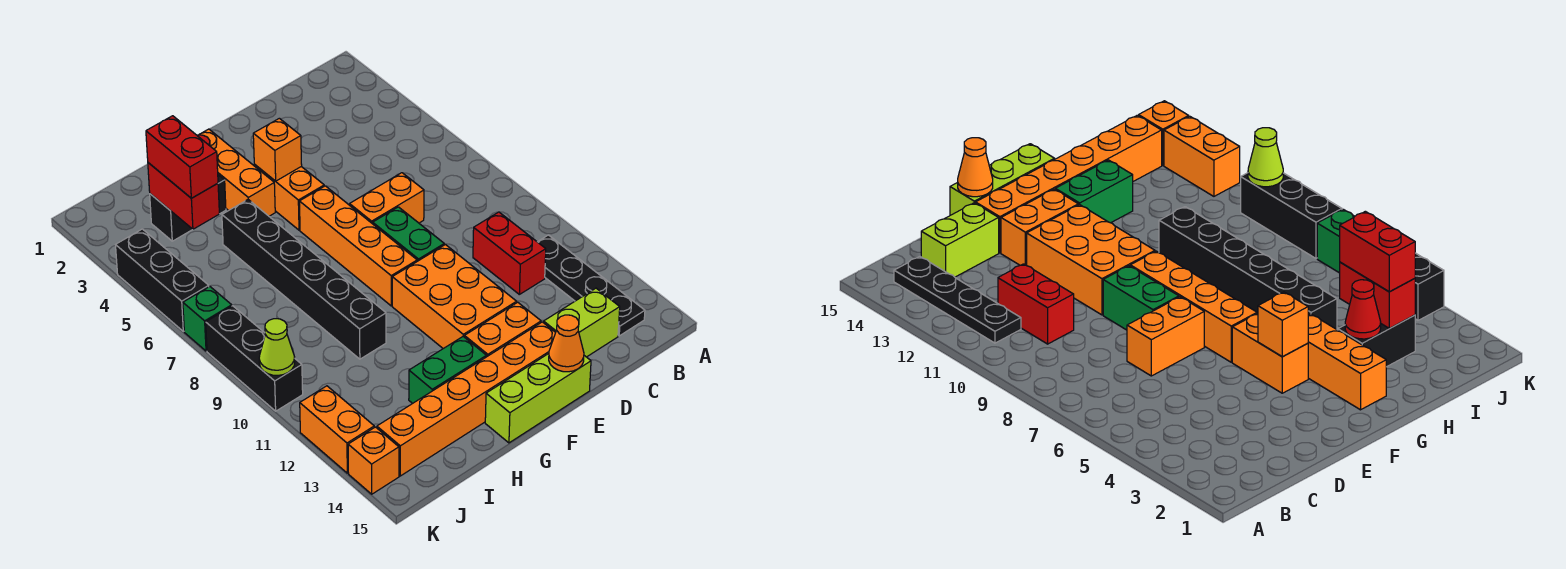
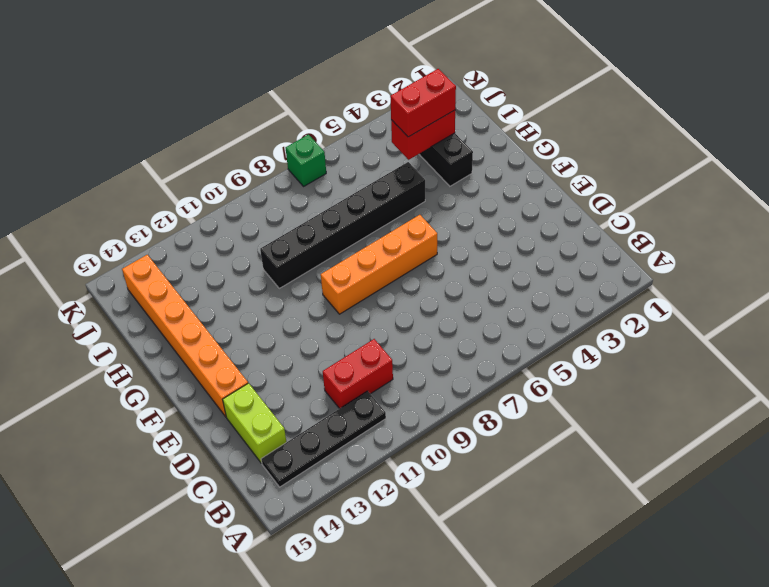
none -> orange 1x2 brick [350,173,424,224]
none -> green 1x2 brick [373,207,444,261]
none -> orange 2x3 brick [392,245,517,349]

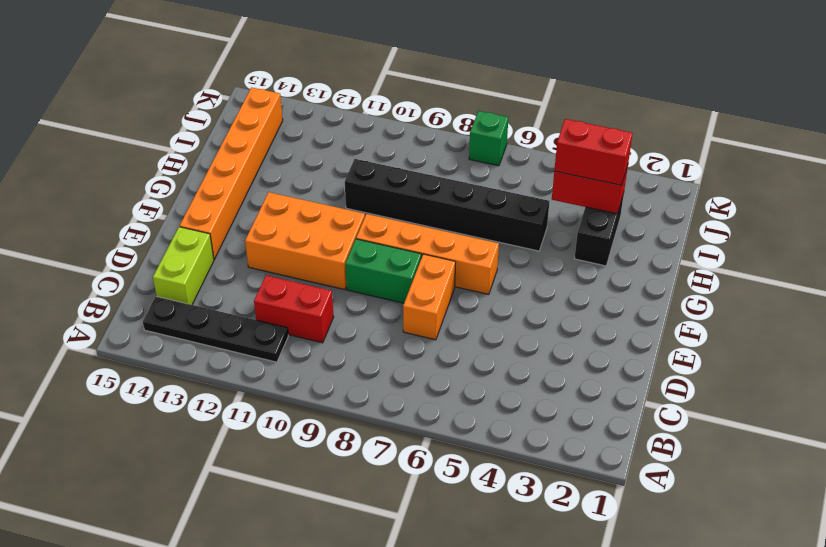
none -> orange 1x2 brick [464,302,541,357]
none -> lime 1x3 brick [485,354,591,443]
none -> orange 1x2 brick [254,165,324,230]

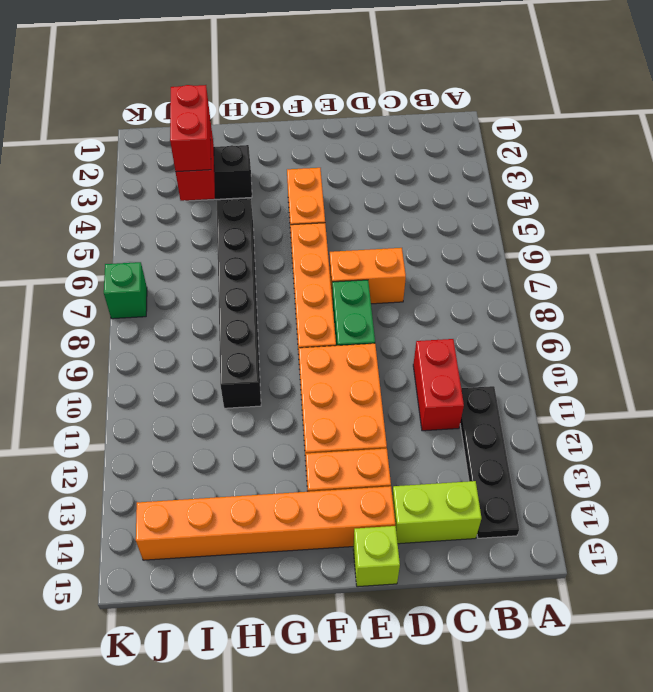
lime 1x1 brick [353,526,400,587] -> lime 1x3 brick [485,354,591,443]
none -> orange 1x3 brick [199,129,275,216]
none -> green 1x2 brick [409,337,486,404]
none -> black 1x3 brick [116,229,209,331]

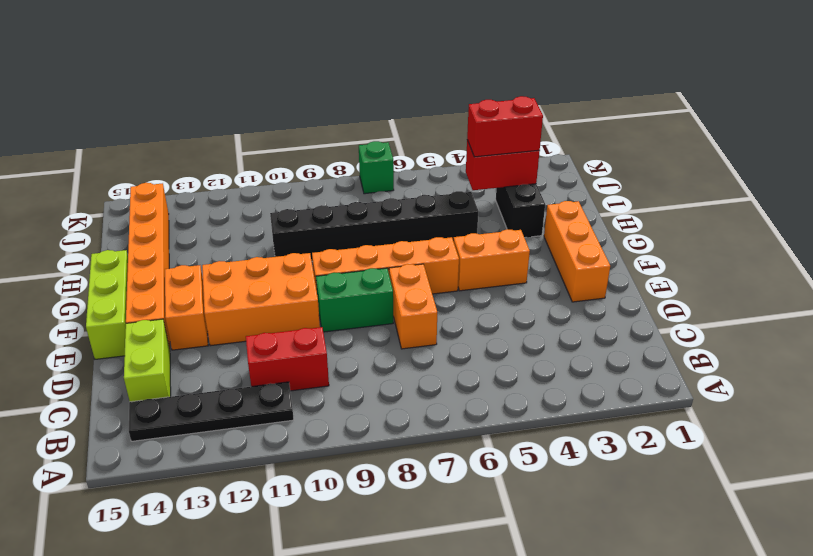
orange 1x3 brick [544,201,610,302] -> orange 1x3 brick turned to [199,129,275,216]
none -> green 1x2 brick [409,337,486,404]
none -> black 1x3 brick [116,229,209,331]
none -> black 1x3 brick [206,306,303,411]

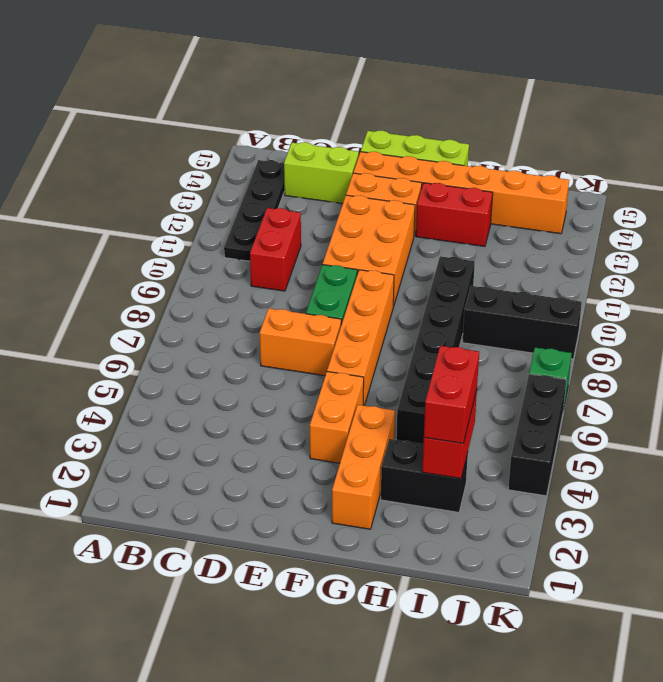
red 1x2 brick [416,183,493,246] -> green 1x2 brick [409,337,486,404]
black 1x3 brick [462,286,582,359] -> black 1x3 brick turned to [206,306,303,411]
none -> orange 1x2 brick [300,386,374,473]
none -> orange 1x1 brick [348,427,399,494]
none -> orange 1x1 cone [549,315,584,372]

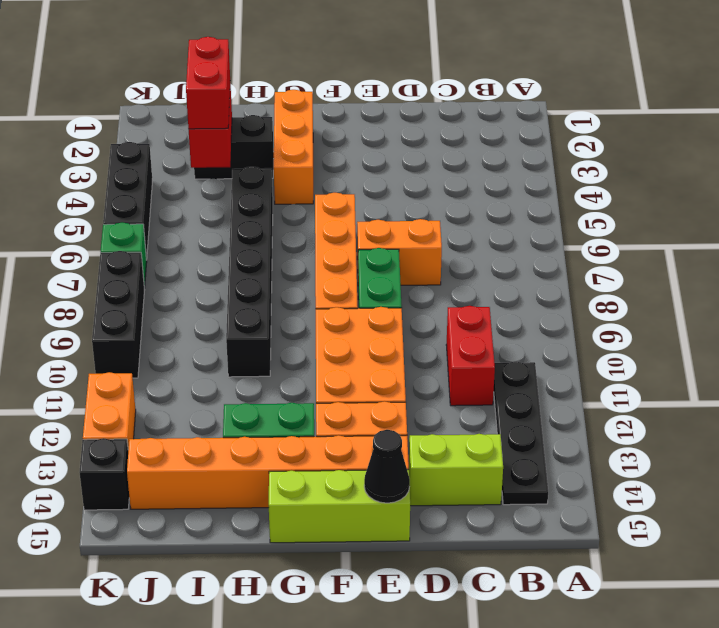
black 1x1 cone [364,430,410,503] -> orange 1x1 cone [549,315,584,372]
black 1x1 brick [80,438,129,510] -> orange 1x1 brick [348,427,399,494]
none -> orange 1x2 brick [254,165,324,230]
none -> orange 1x1 brick [253,118,302,181]
none -> red 1x1 cone [1345,280,1381,339]

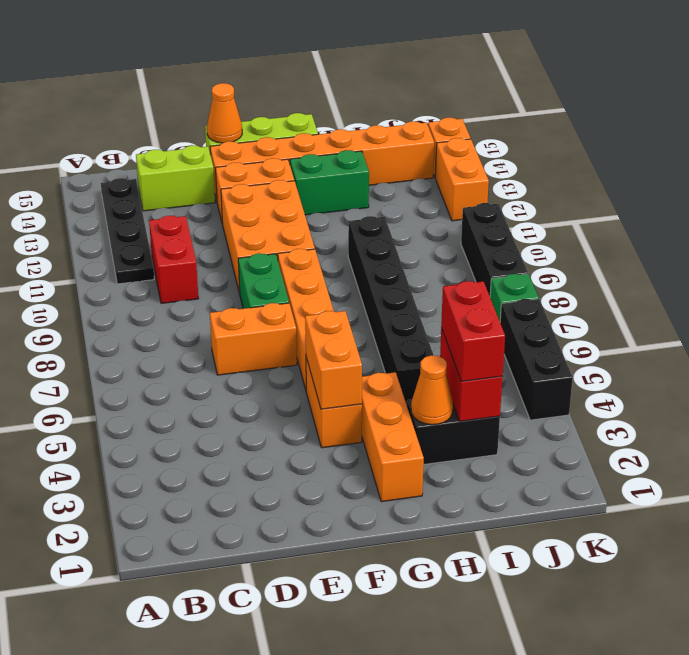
orange 1x2 brick [305,311,362,409] -> orange 1x1 brick [253,118,302,181]
orange 1x1 cone [411,356,453,425] -> red 1x1 cone [1345,280,1381,339]
none -> lime 1x1 cone [259,319,295,375]

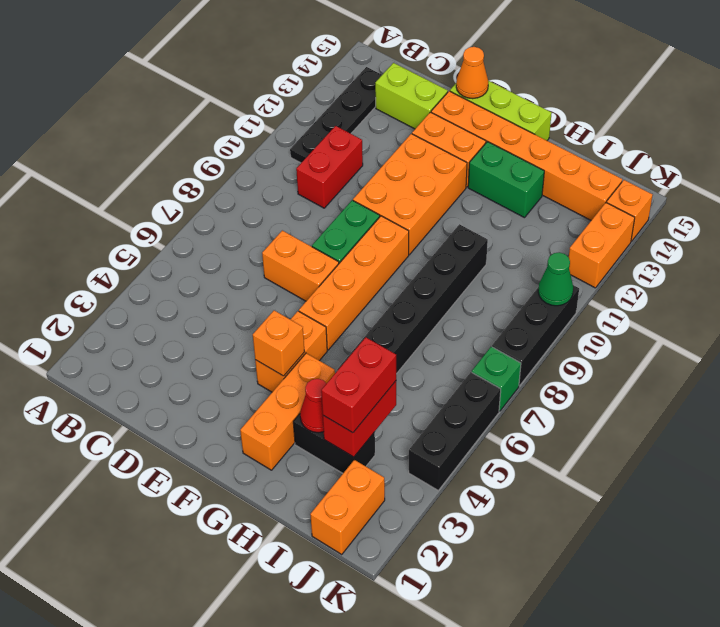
orange 1x2 brick [310,460,385,554] -> none
green 1x1 cone [538,252,573,306] -> lime 1x1 cone [259,319,295,375]

